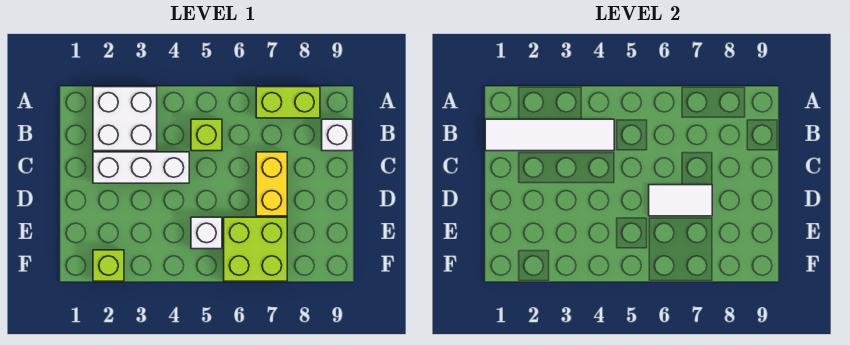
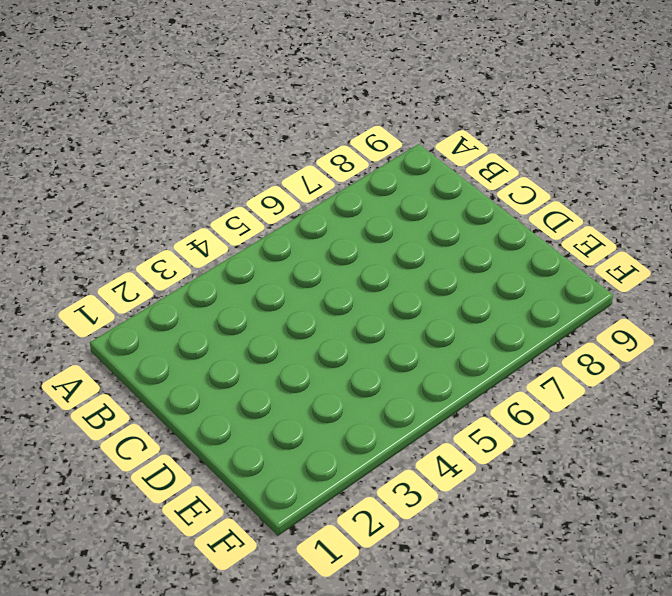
none -> white 2x2 brick [93,87,157,151]
none -> lime 1x2 brick [256,87,320,118]

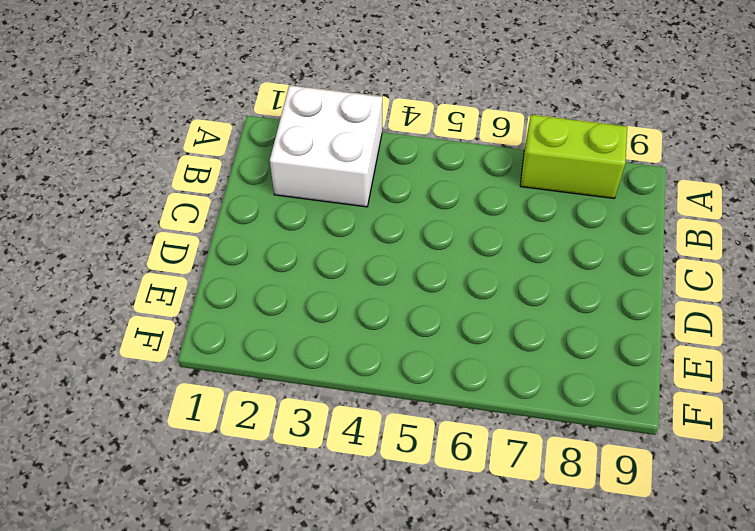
none -> lime 1x1 brick [191,119,222,151]
none -> white 1x1 brick [322,119,353,151]

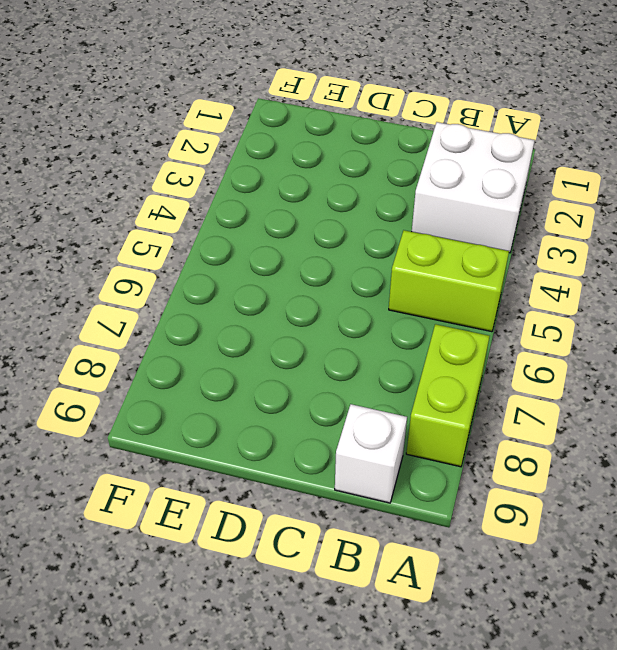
lime 1x2 brick [389,230,509,332] -> lime 1x1 brick [191,119,222,151]
none -> white 1x3 brick [93,152,189,183]
none -> yellow 1x2 brick [256,152,287,216]

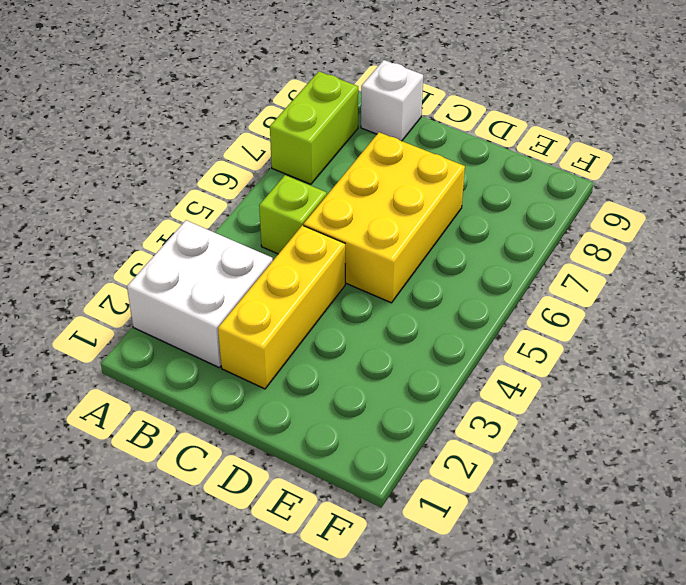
yellow 1x3 brick [218,225,345,389] -> white 1x3 brick [93,152,189,183]
yellow 2x3 brick [304,132,465,303] -> yellow 1x2 brick [256,152,287,216]
none -> white 1x1 brick [191,217,222,249]
none -> lime 2x2 brick [224,217,287,281]

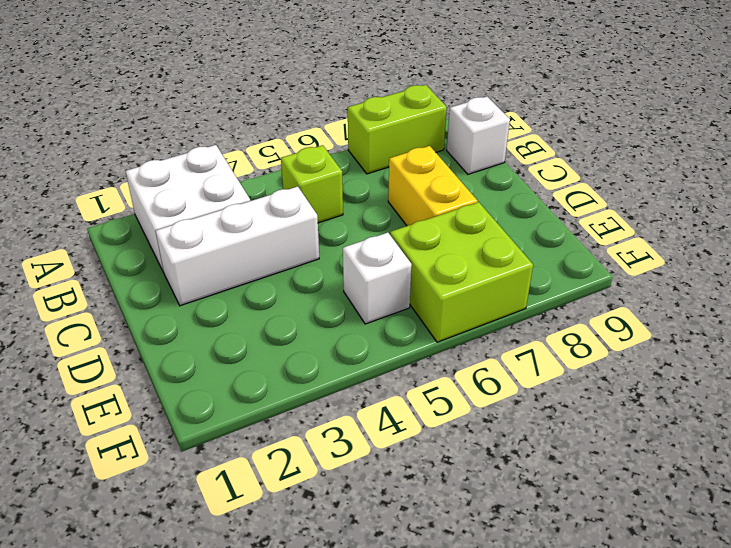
none -> lime 1x1 brick [93,250,124,281]
none -> white 1x4 tile [485,119,614,151]

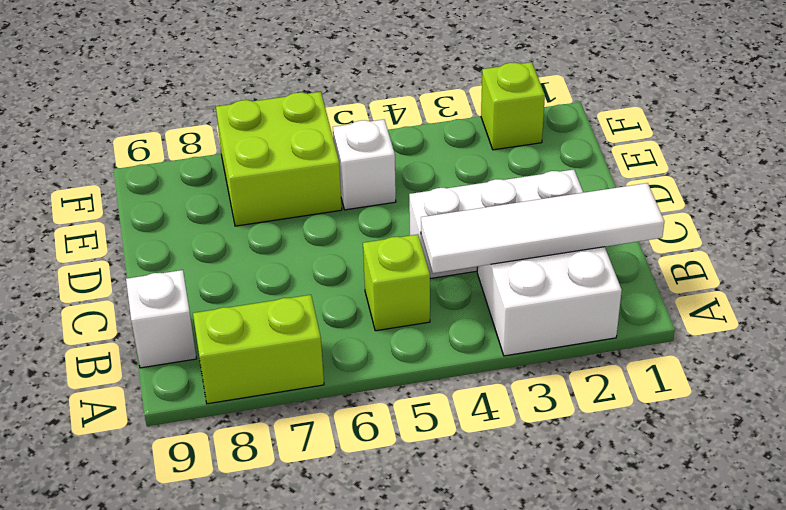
none -> yellow 1x2 brick [256,152,287,216]
none -> white 1x2 tile [649,185,712,216]

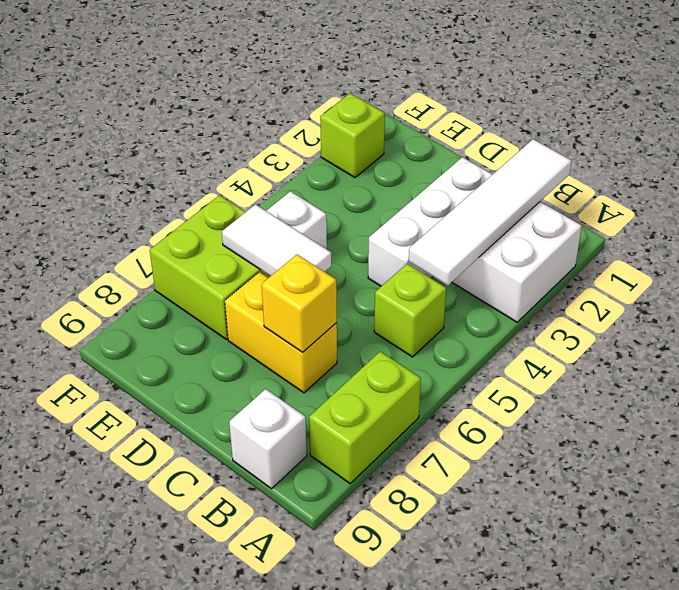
yellow 1x1 brick [262,255,337,352] -> none
white 1x2 tile [222,205,331,276] -> white 1x2 tile turned to [649,185,712,216]

